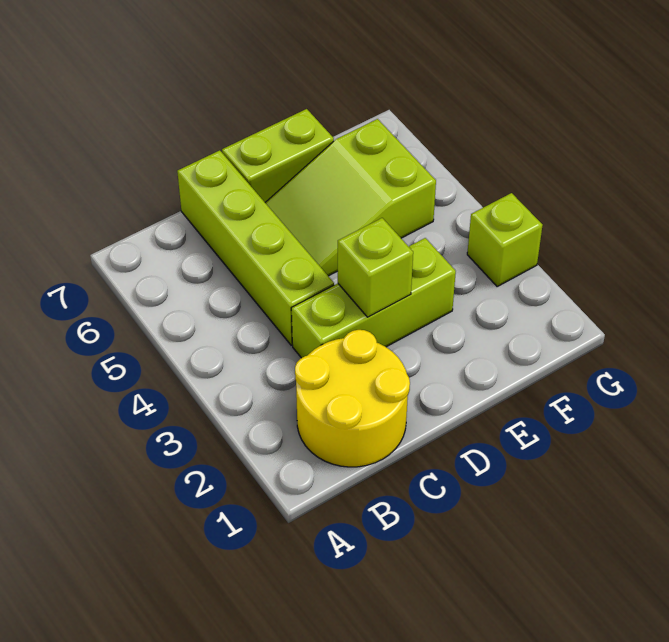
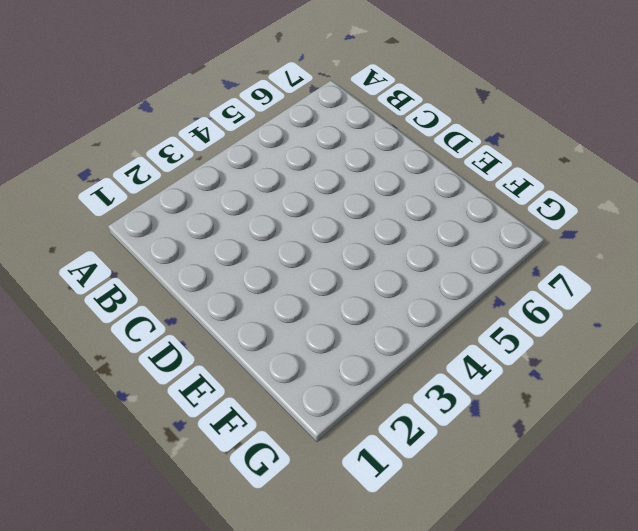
none -> yellow 2x2 round brick [295,330,410,467]
none -> lime 1x3 brick [291,238,456,358]

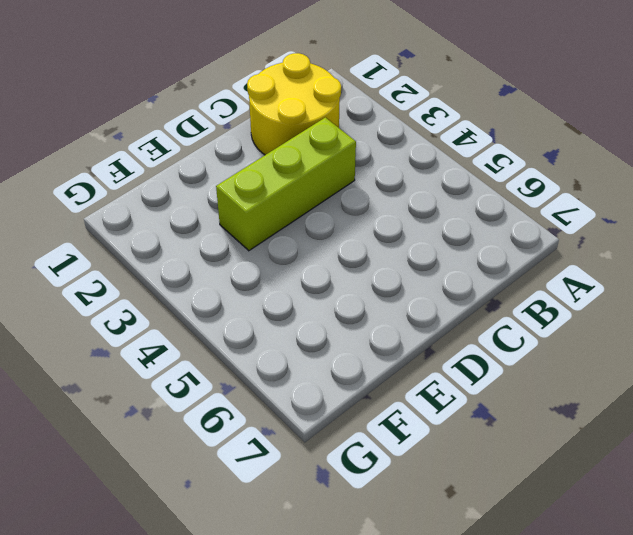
none -> lime 1x4 brick [177,150,334,345]
none -> lime 2x3 slope [265,119,436,276]

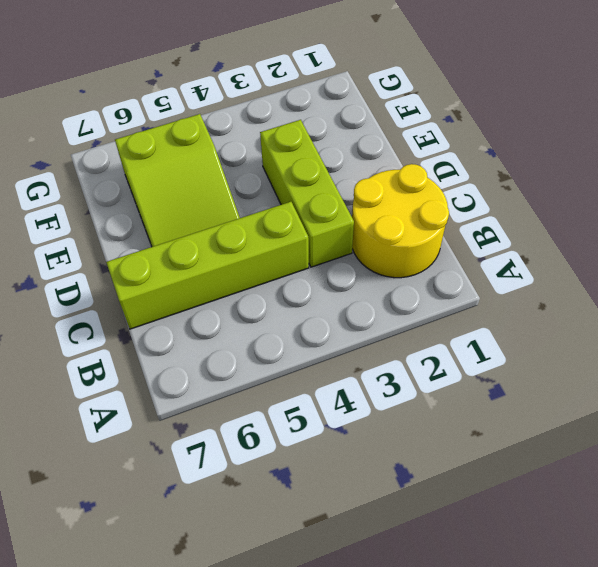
none -> lime 1x2 brick [222,109,334,202]
none -> lime 1x1 brick [467,193,543,286]

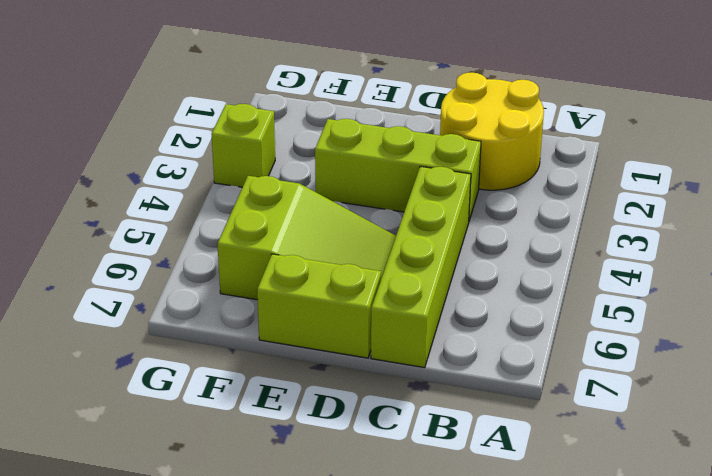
none -> lime 1x1 brick [338,218,413,317]

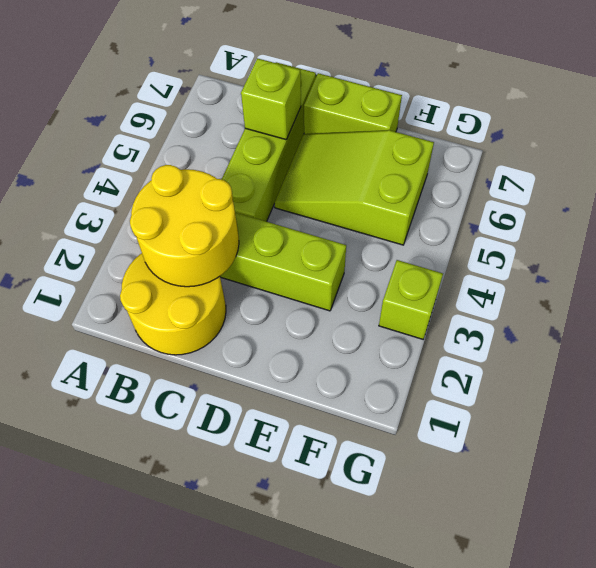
yellow 2x2 round brick [130,165,239,287] -> none
lime 1x1 brick [241,58,301,140] -> lime 1x1 brick moved to [338,218,413,317]

